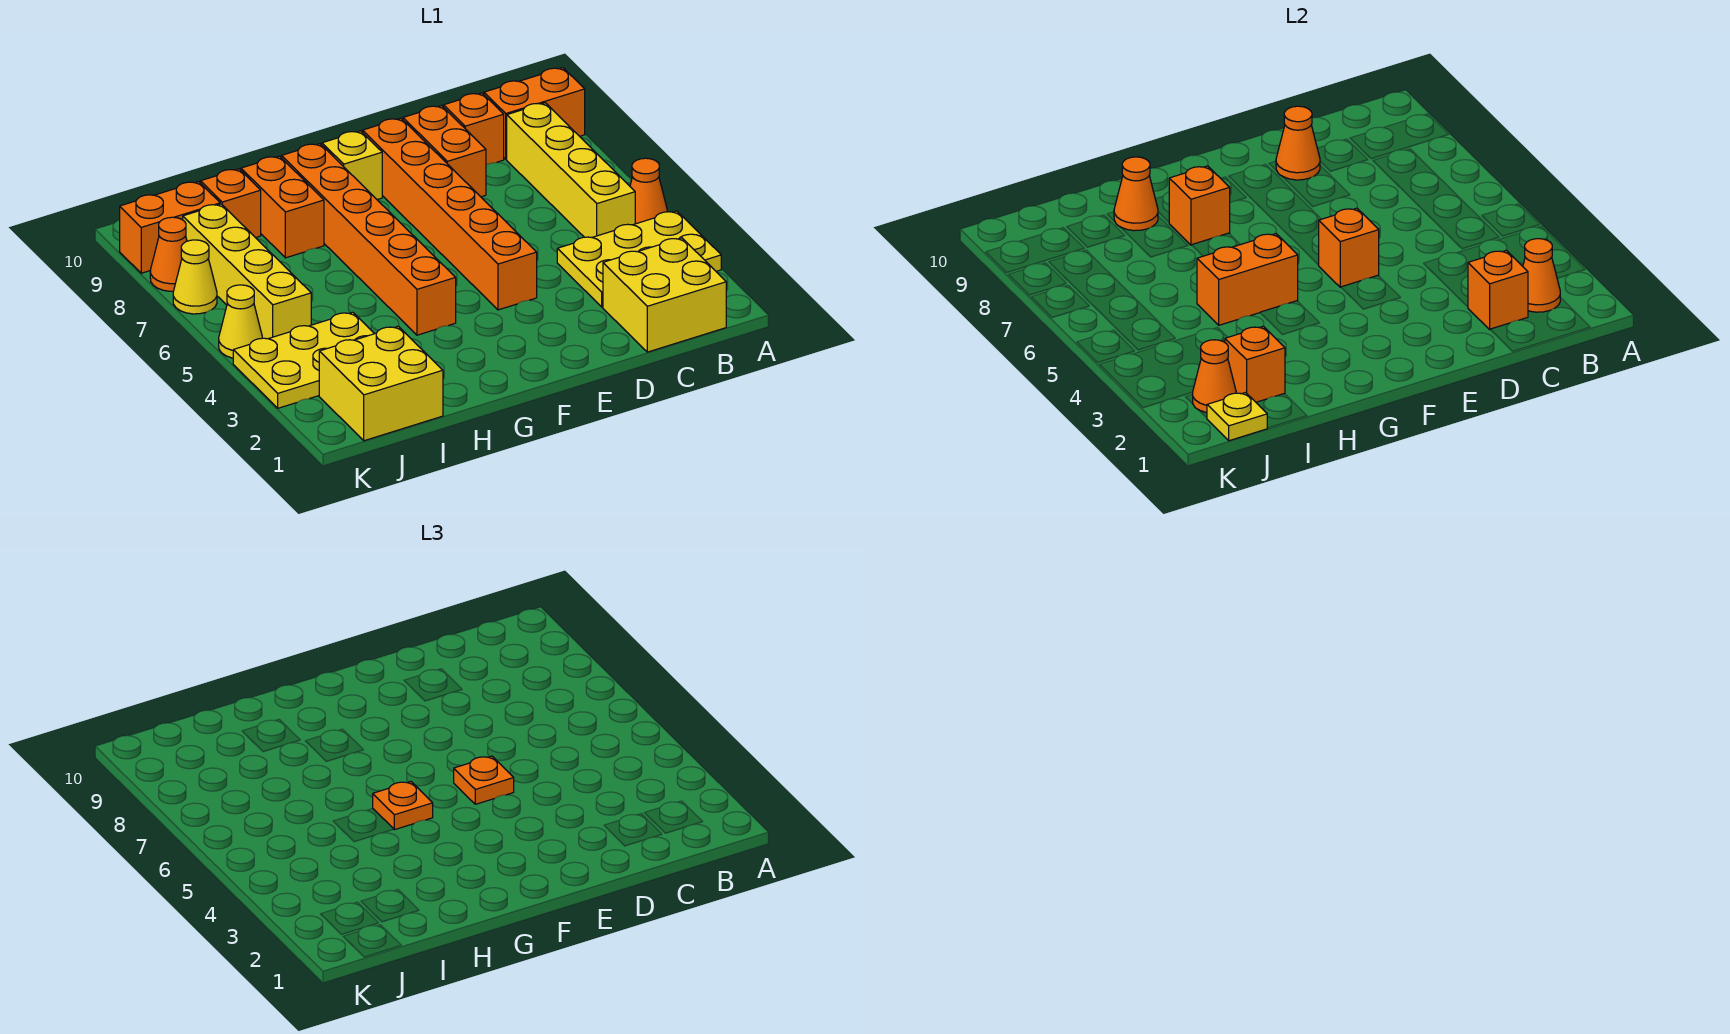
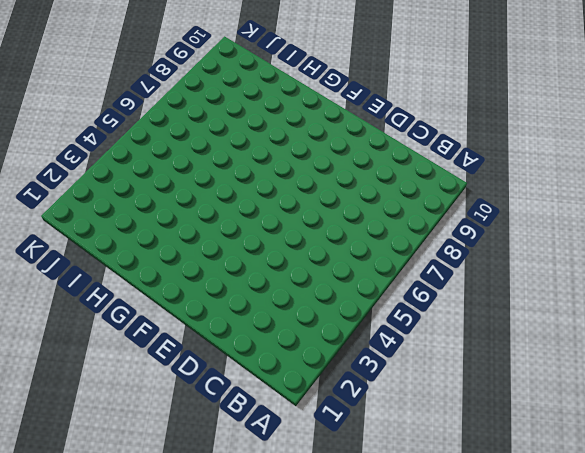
none -> yellow 2x3 plate [557,211,721,307]
none -> orange 1x1 cone [630,158,667,224]
none -> orange 1x2 brick [484,68,585,159]
none -> yellow 2x2 brick [603,238,726,352]

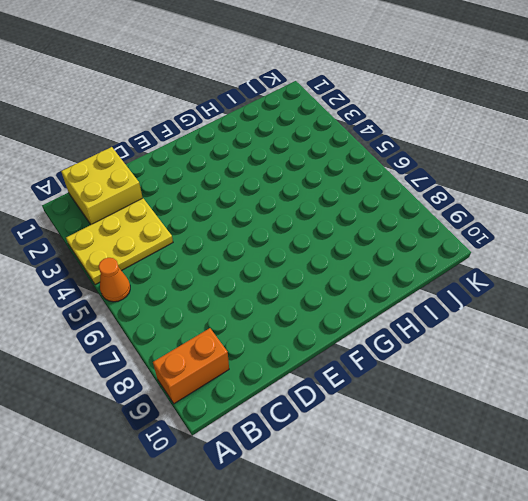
none -> yellow 1x4 brick [507,103,635,237]
none -> orange 1x1 brick [444,93,504,165]
none -> orange 1x2 brick [403,106,486,197]
none -> orange 1x6 brick [363,118,537,310]

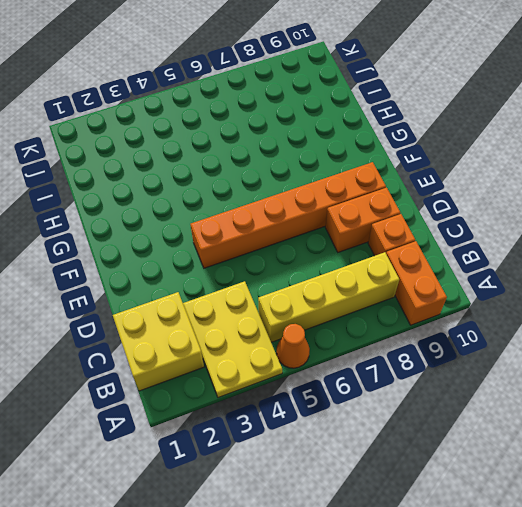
none -> yellow 1x1 brick [322,131,382,200]
none -> orange 1x6 brick [282,144,456,335]
none -> orange 1x2 brick [241,156,324,258]
none -> yellow 2x2 brick [319,326,443,441]

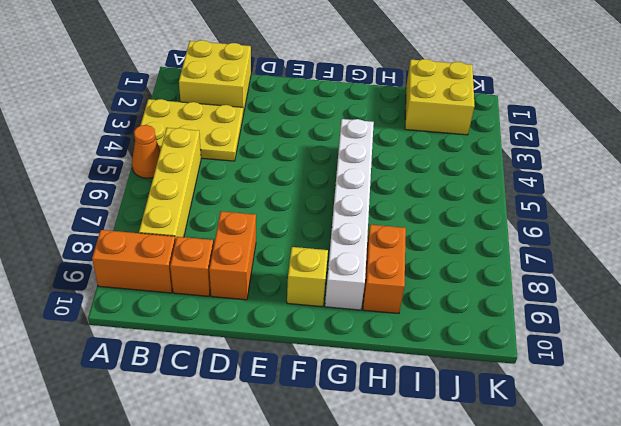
white 1x6 brick [325,119,374,310] -> orange 1x6 brick [282,144,456,335]
none -> orange 1x6 brick [363,118,537,310]
none -> yellow 2x3 plate [233,312,374,408]
none -> orange 1x1 brick [201,169,261,238]
none -> yellow 1x4 brick [183,204,311,339]

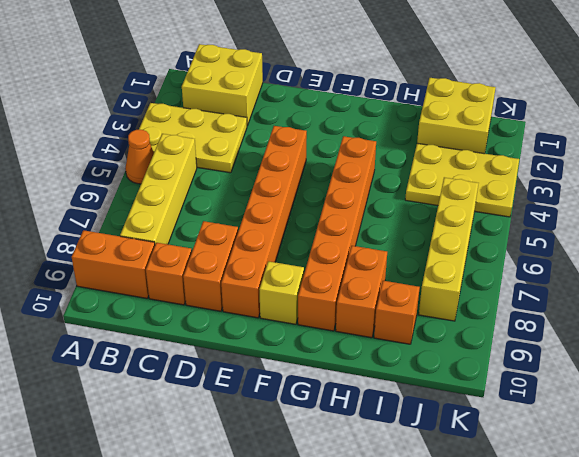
none -> orange 1x2 brick [120,182,220,273]
none -> yellow 1x1 cone [219,285,262,358]
none -> yellow 1x1 cone [173,240,217,314]
none -> orange 1x1 cone [150,217,187,291]

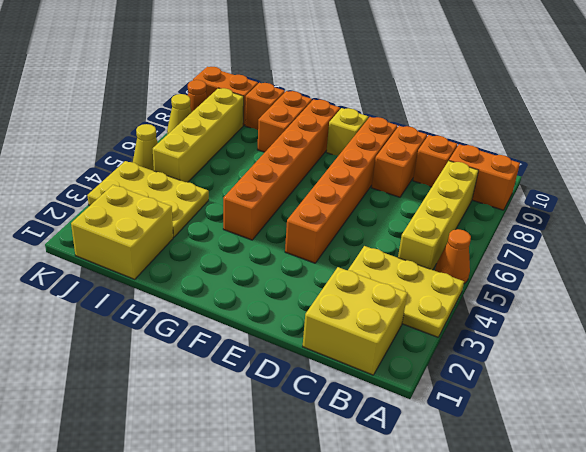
none -> orange 1x1 cone [1523,239,1560,312]
none -> orange 1x1 brick [1468,250,1528,329]
none -> orange 1x1 cone [1276,106,1320,180]
none -> orange 1x1 brick [1319,208,1379,287]

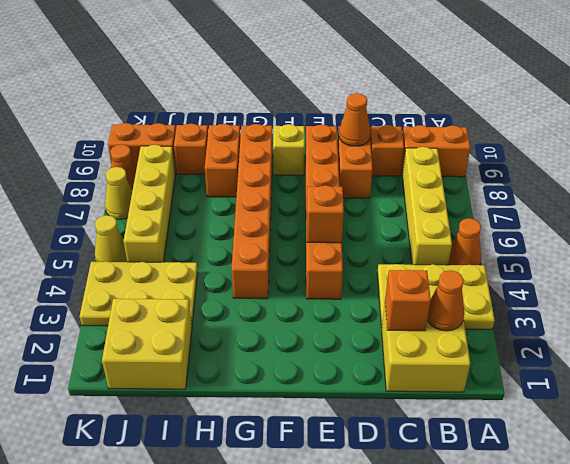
none -> orange 1x2 brick [1197,234,1298,325]
none -> orange 1x1 brick [1169,166,1230,245]
none -> orange 1x1 cone [1114,157,1158,231]
none -> orange 1x1 brick [1225,326,1285,402]

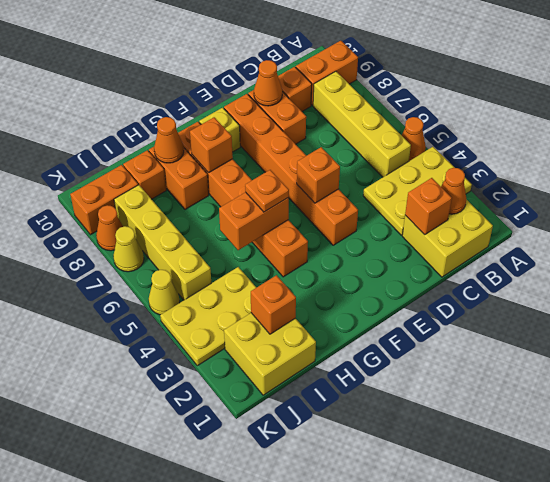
none -> yellow 1x1 plate [1207,393,1267,441]
none -> orange 1x1 cone [1193,340,1236,413]
none -> orange 1x1 plate [454,756,514,804]

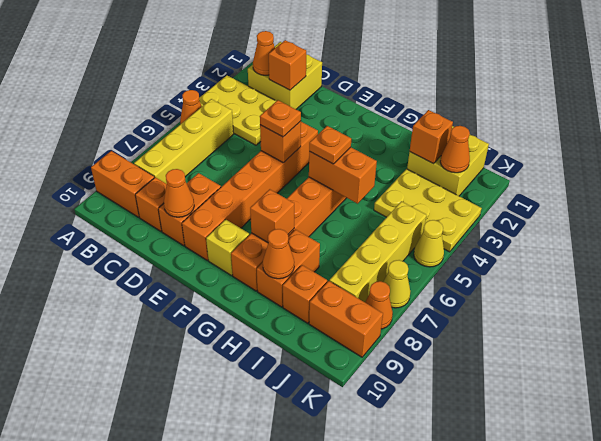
none -> yellow 1x1 plate [1207,393,1267,441]

